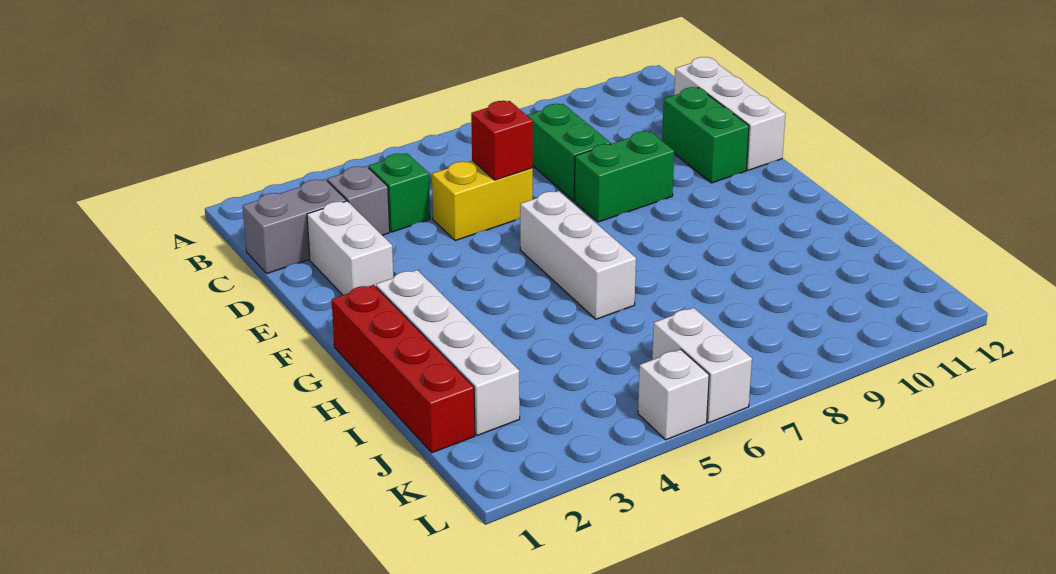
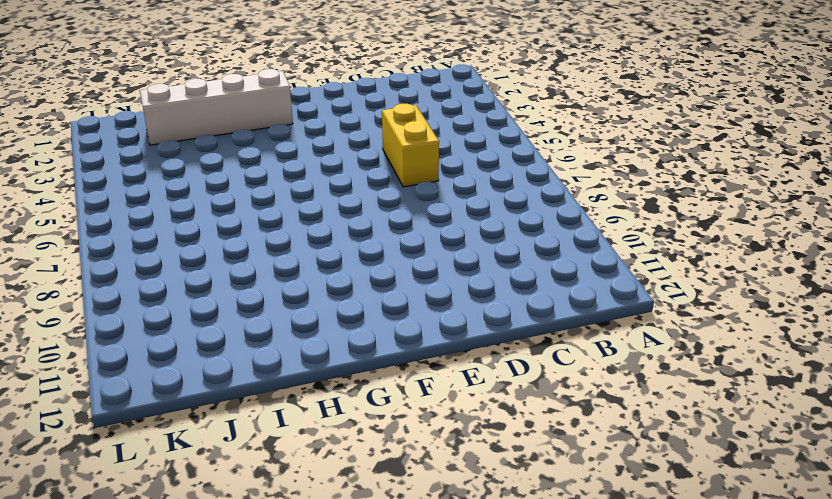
none -> grey 1x2 brick [243,179,346,274]
none -> grey 1x1 brick [327,166,390,235]
none -> green 1x1 brick [368,153,430,232]

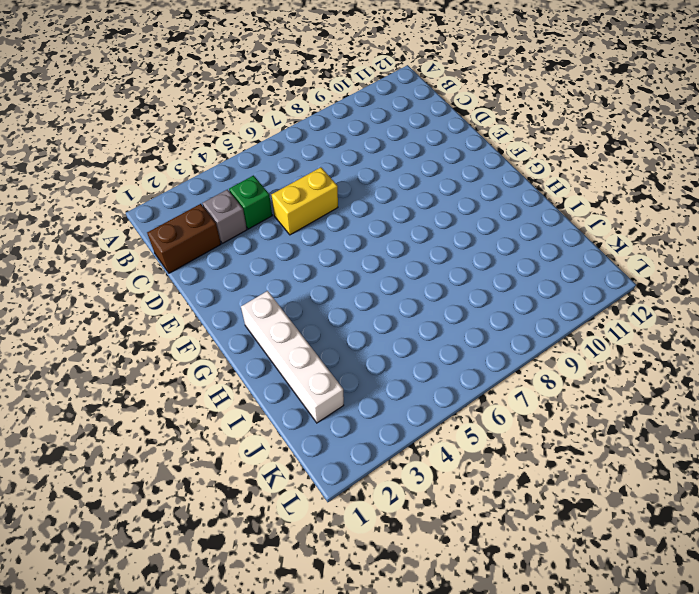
brown 1x2 brick [147,204,221,273] -> grey 1x2 brick [243,179,346,274]
none -> green 1x2 brick [527,104,611,201]
none -> white 1x3 brick [674,57,786,170]
none -> white 1x2 brick [307,201,393,295]

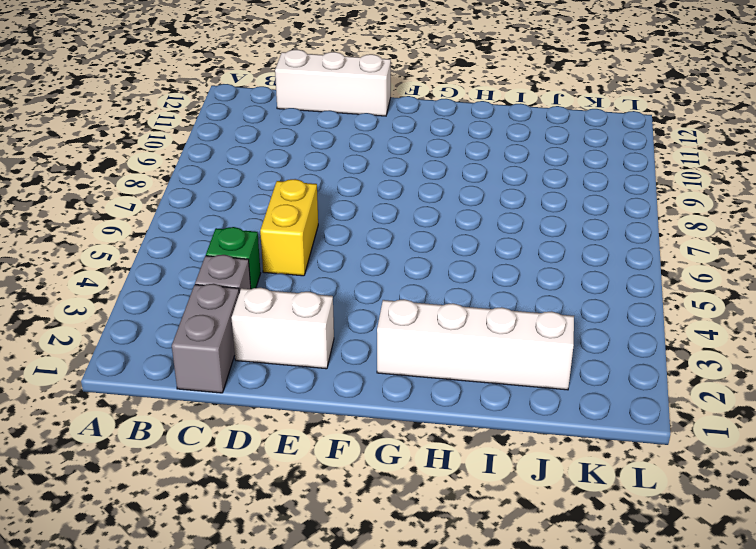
none -> green 1x2 brick [527,104,611,201]
none -> green 1x2 brick [662,87,749,183]
none -> green 1x2 brick [574,131,674,222]

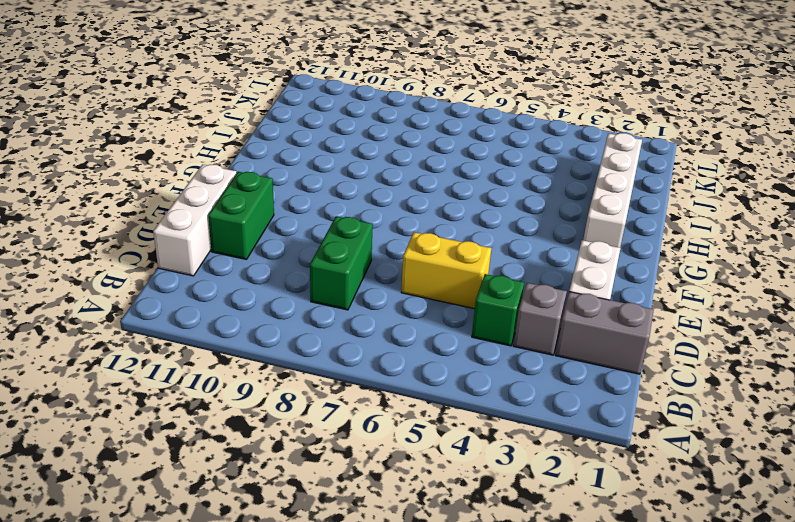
none -> green 1x2 brick [574,131,674,222]
none -> white 1x3 brick [520,191,636,319]
none -> red 1x4 brick [332,285,475,453]

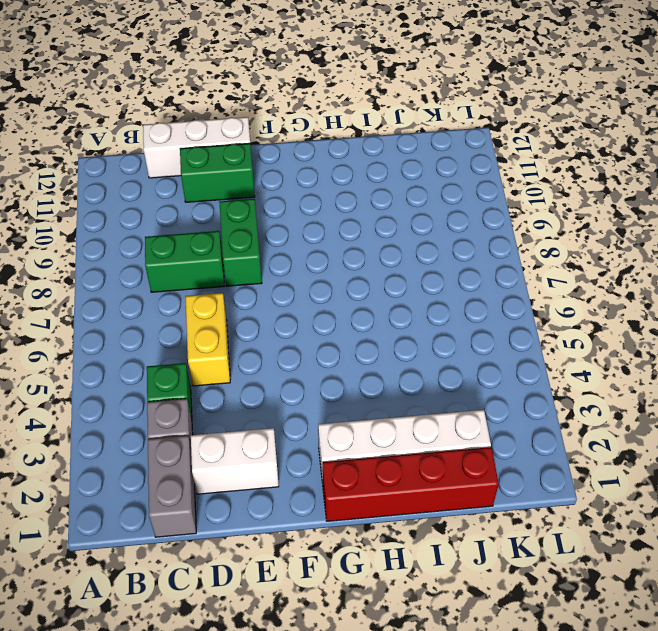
none -> white 1x3 brick [520,191,636,319]
none -> white 1x2 brick [652,308,752,423]
none -> white 1x1 brick [638,349,709,440]

